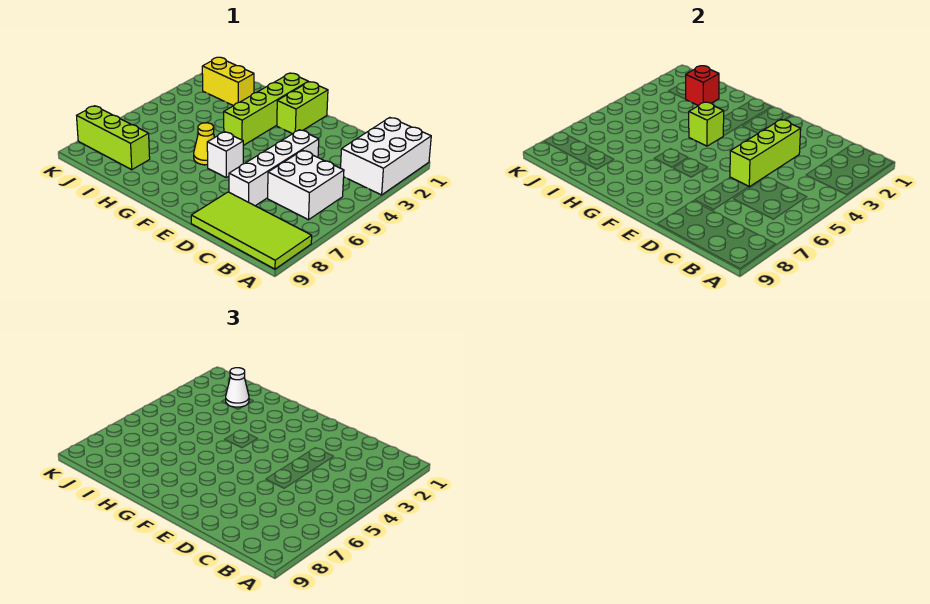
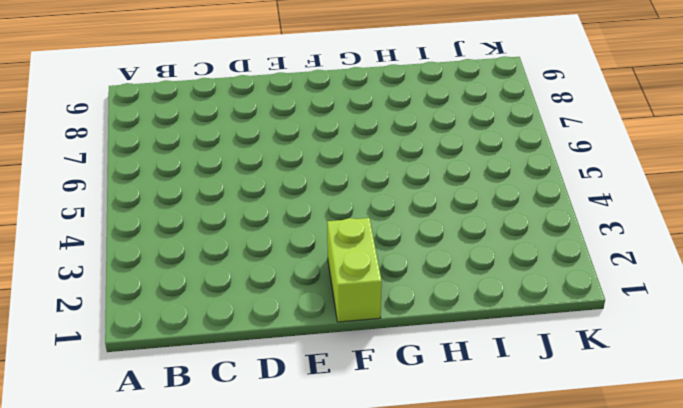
none -> white 2x3 brick [341,118,431,195]
none -> lime 2x4 tile [191,192,312,269]
none -> white 2x2 brick [268,150,344,220]

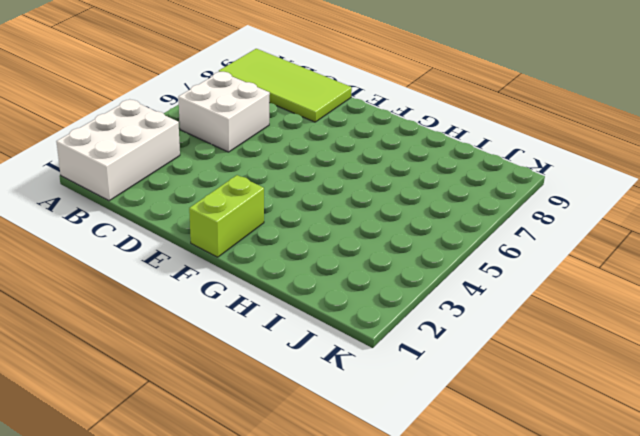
none -> white 1x4 brick [229,130,319,206]
none -> white 1x1 brick [207,132,243,177]
none -> lime 1x4 brick [224,73,308,146]

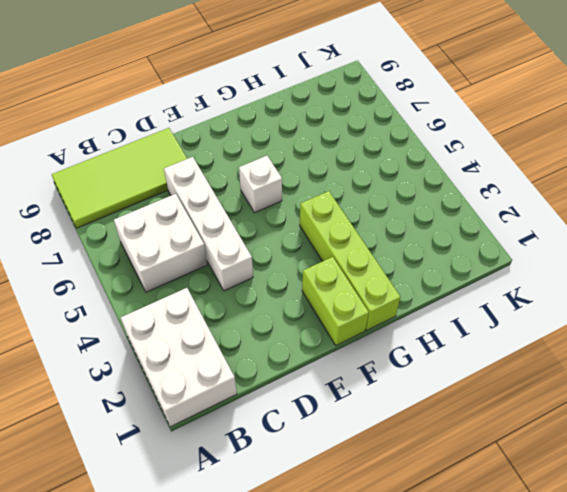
none -> yellow 1x1 cone [194,123,215,165]
none -> yellow 1x2 brick [202,57,254,106]
none -> lime 1x3 brick [77,106,150,170]

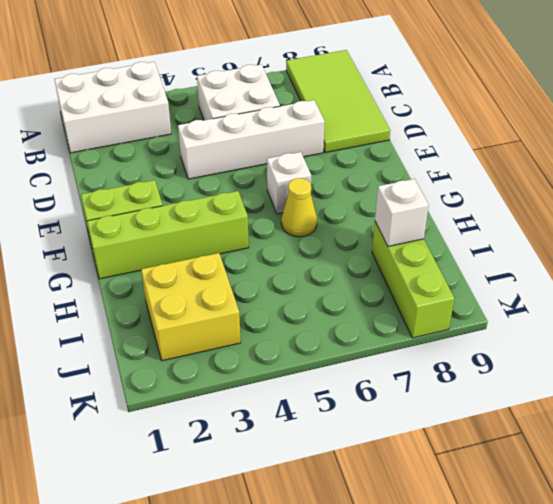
yellow 2x2 brick [141,253,241,361] -> yellow 1x2 brick [202,57,254,106]
white 1x1 brick [375,179,429,246] -> none
none -> lime 1x3 brick [730,119,801,187]
none -> lime 1x1 brick [689,102,724,146]
none -> red 1x1 brick [686,66,719,106]

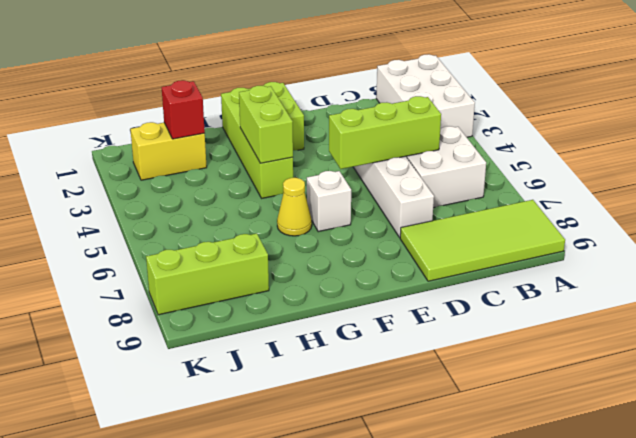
lime 1x3 brick [329,96,441,169] -> lime 1x3 brick turned to [730,119,801,187]
lime 1x2 brick [239,86,293,163] -> lime 1x1 brick [689,102,724,146]
none -> white 1x1 cone [226,368,249,407]

